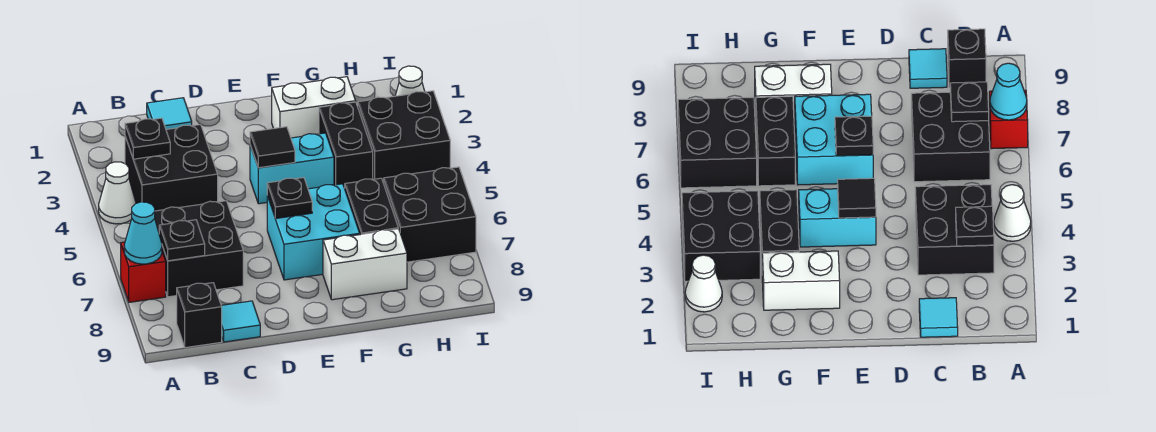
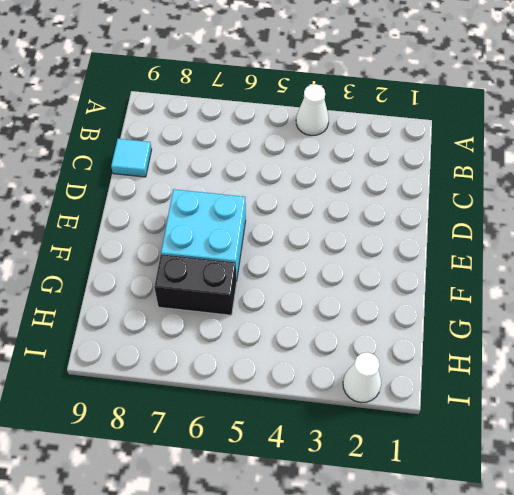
none -> red 1x1 brick [121,242,166,302]
none -> black 2x2 brick [125,125,218,211]
none -> black 2x2 brick [155,201,243,297]

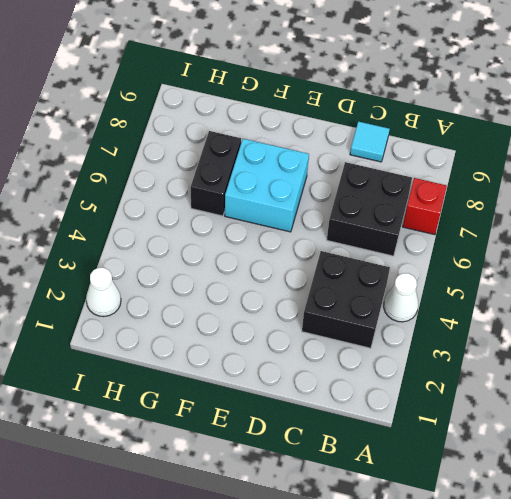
none -> black 1x1 brick [177,283,222,348]
none -> cyan 1x1 tile [147,98,192,129]
none -> cyan 1x2 brick [250,133,334,204]

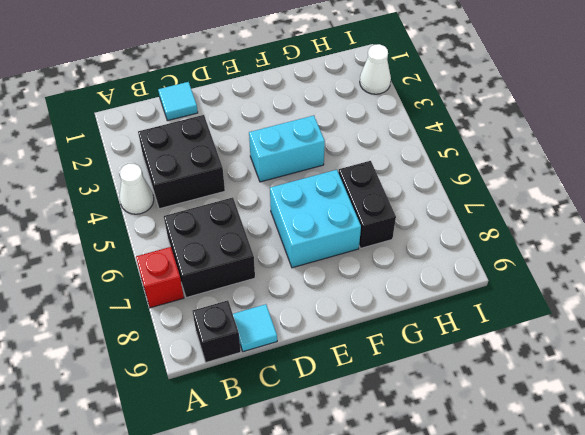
none -> white 1x2 brick [272,77,356,138]
none -> white 1x2 brick [323,229,407,300]
none -> black 1x2 brick [319,102,373,188]

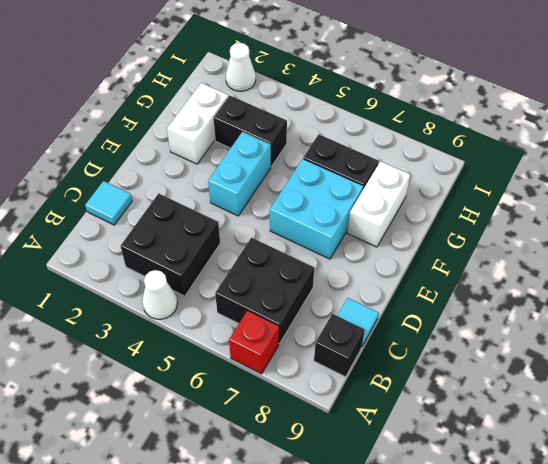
none -> black 2x2 brick [358,91,450,183]
none -> black 2x2 brick [384,167,476,262]
none -> cyan 1x1 cone [124,202,162,264]

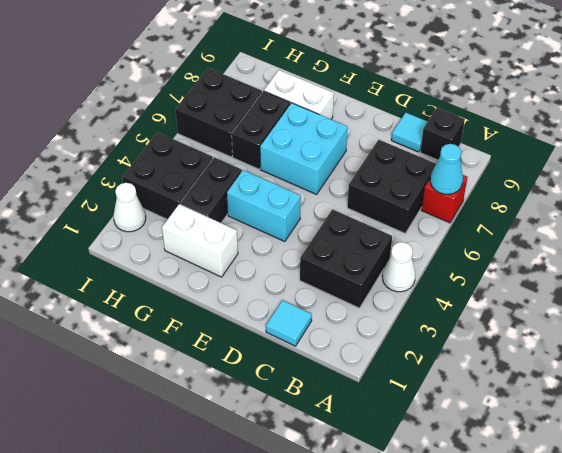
none -> black 1x1 plate [125,118,170,159]
none -> black 1x1 plate [159,220,205,261]
none -> black 1x1 tile [250,127,295,168]

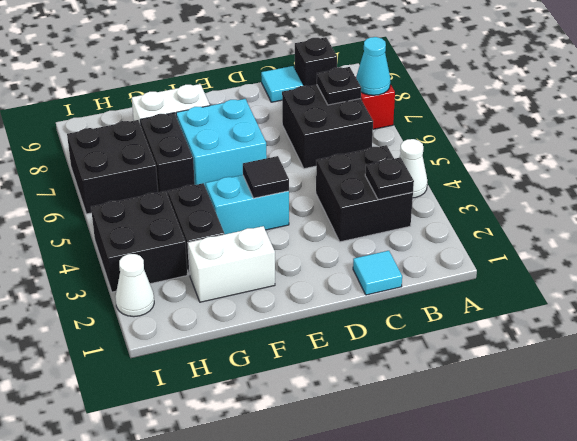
none -> black 1x1 plate [267,178,312,219]

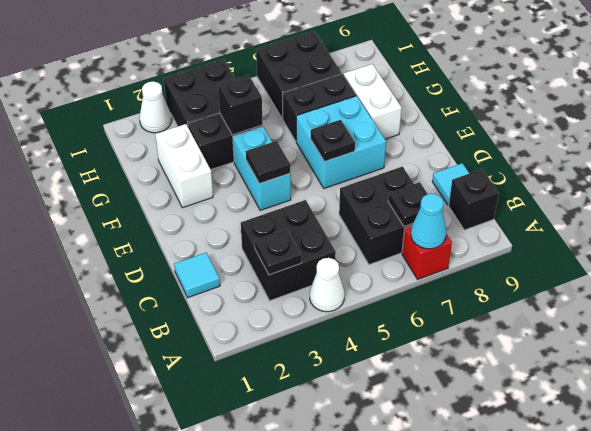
black 1x1 brick [218,75,263,135] -> none

